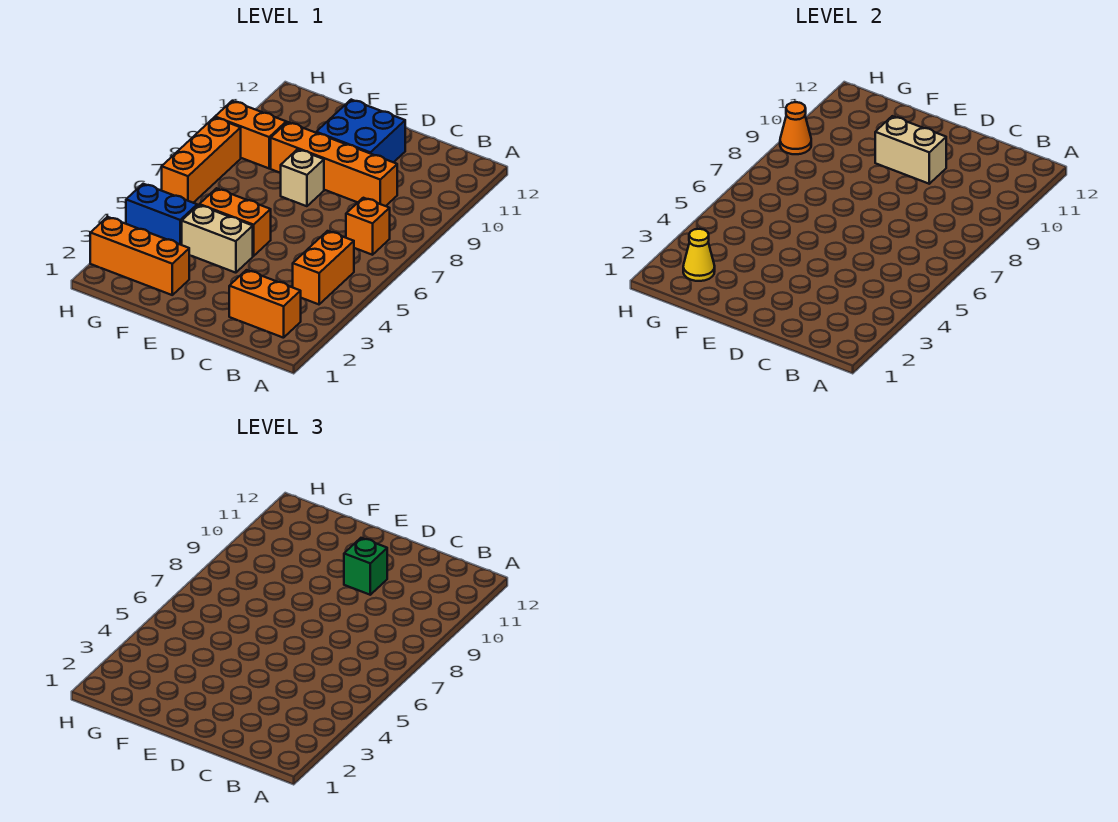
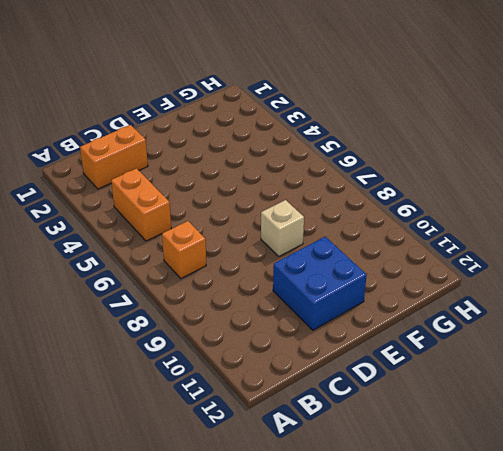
none -> orange 1x4 brick [271,122,397,206]
none -> tan 1x2 brick [182,205,253,273]
none -> orange 1x2 brick [199,188,271,256]

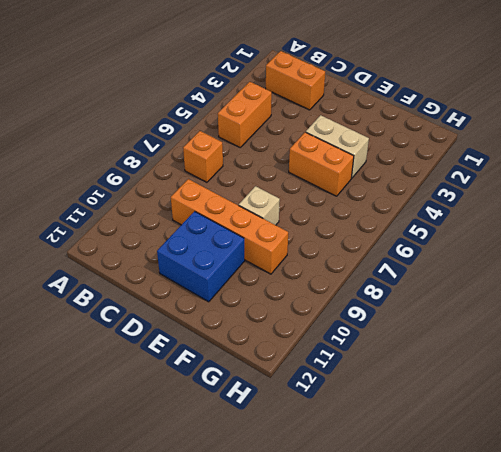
none -> orange 1x3 brick [90,217,189,295]
none -> blue 1x2 brick [126,184,197,245]
none -> orange 1x2 brick [215,101,286,168]

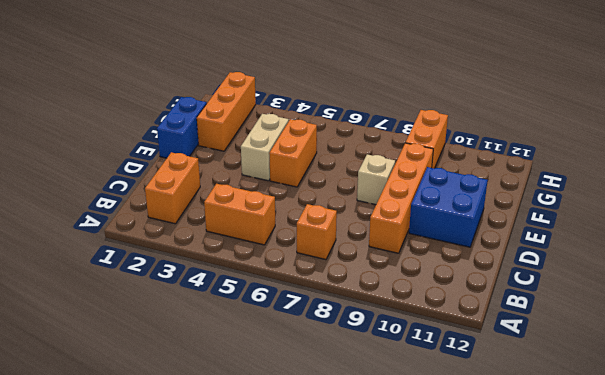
blue 1x2 brick [157,97,207,158] -> blue 1x2 brick moved to [126,184,197,245]
none -> orange 1x3 brick [162,117,241,203]
none -> tan 1x2 brick [875,116,946,184]
none -> yellow 1x1 cone [683,229,715,281]

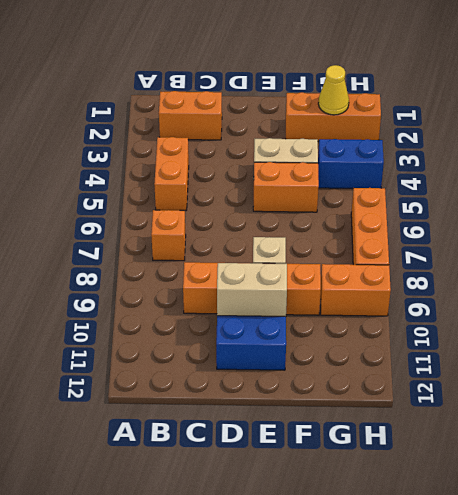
none -> orange 1x1 cone [780,102,811,154]
none -> green 1x1 brick [344,538,387,595]

